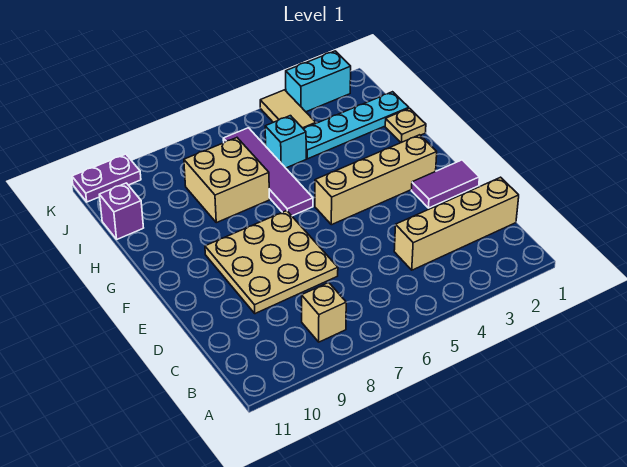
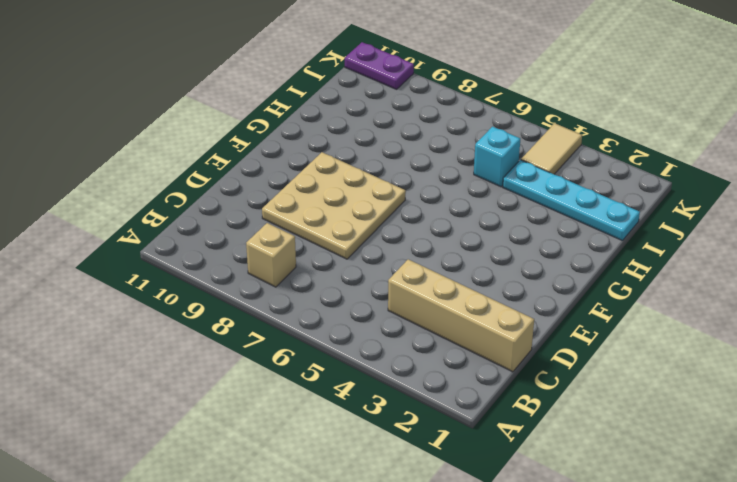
none -> purple 1x2 tile [412,160,479,208]
none -> tan 1x4 brick [315,135,437,225]
none -> purple 1x4 tile [223,128,313,216]

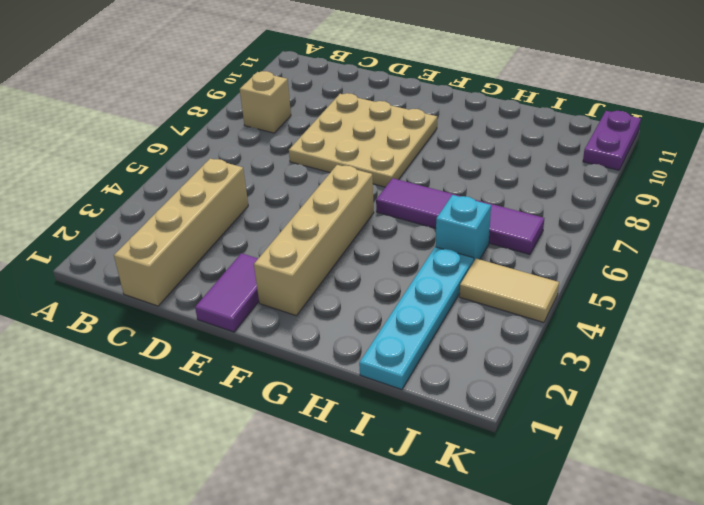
none -> tan 1x1 plate [385,108,426,143]
none -> tan 2x2 brick [184,138,270,223]
none -> purple 1x1 brick [99,183,143,239]

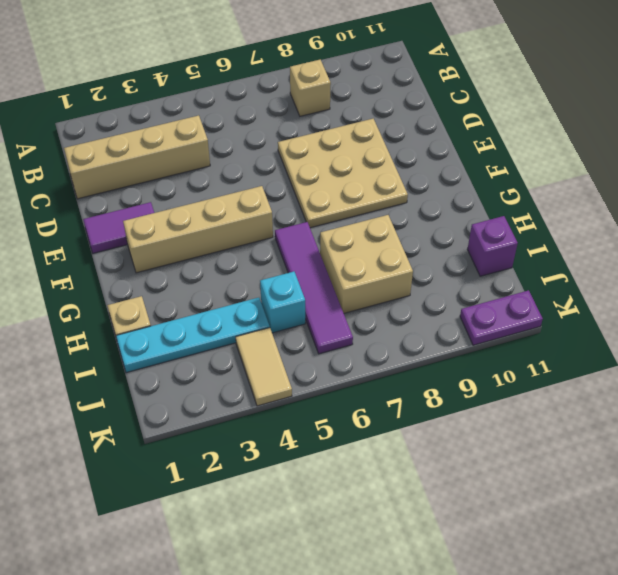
none -> cyan 1x2 brick [286,51,351,112]

